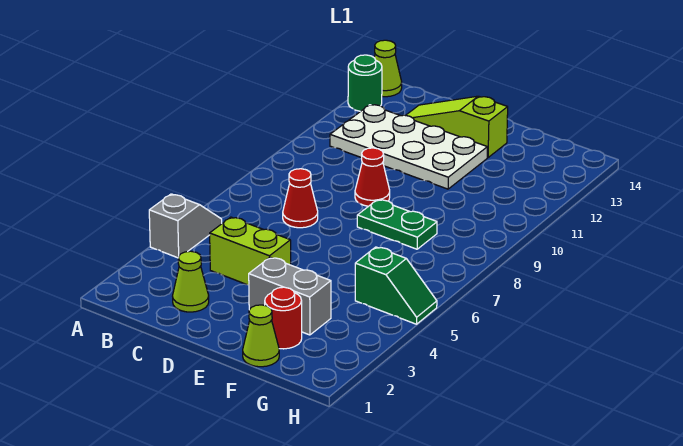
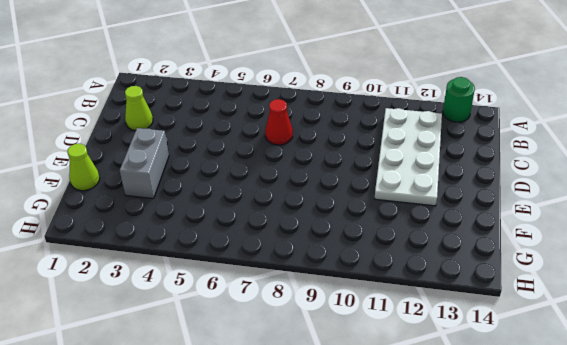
none -> grey 1x2 slope [149,194,222,258]
none -> lime 1x1 cone [374,40,402,97]
none -> lime 1x2 brick [210,217,291,285]

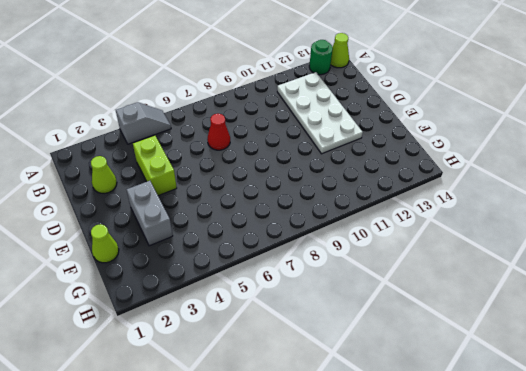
none -> lime 1x3 slope [406,96,508,158]
none -> red 1x1 cone [355,148,390,206]
none -> green 1x2 plate [357,200,437,249]

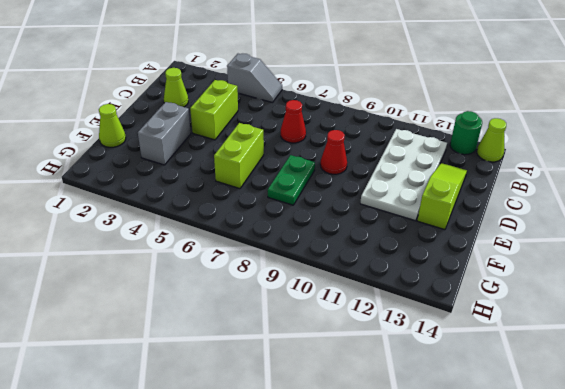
lime 1x2 brick [214,123,264,189] -> none
none -> red 1x1 round brick [265,287,302,349]
none -> green 1x2 slope [355,247,437,324]

